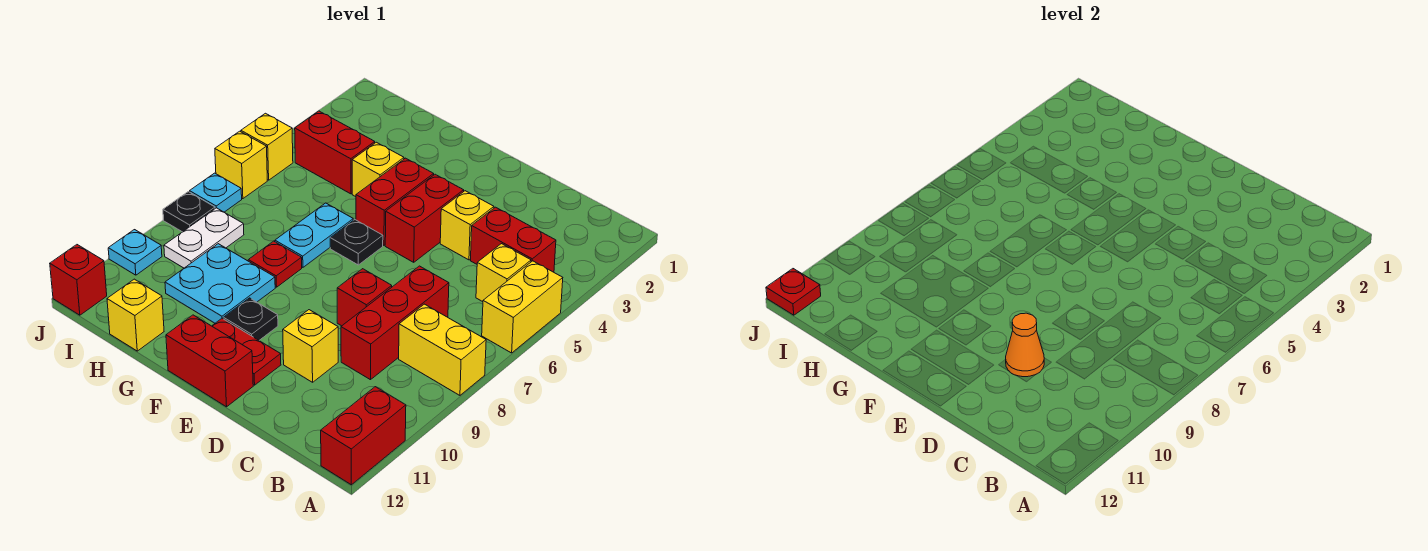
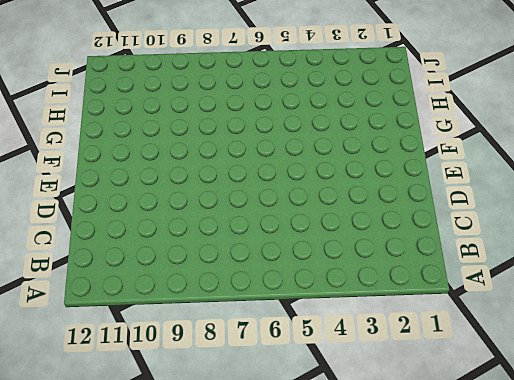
none -> yellow 1x2 brick [482,261,563,353]
none -> yellow 1x2 brick [399,304,486,395]
none -> red 1x2 brick [321,387,406,485]
none -> red 1x2 brick [470,207,556,272]

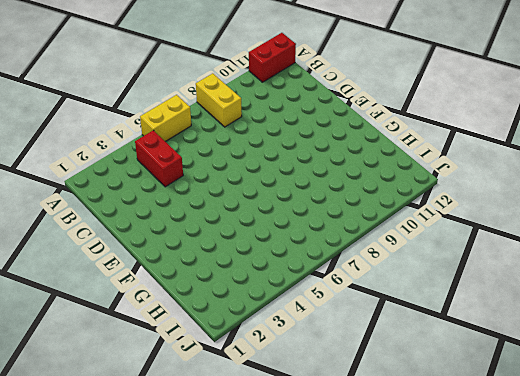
none -> yellow 1x1 brick [476,244,531,302]
none -> red 1x3 brick [341,266,449,380]
none -> yellow 1x1 brick [440,191,494,260]
none -> red 1x1 brick [337,269,392,326]

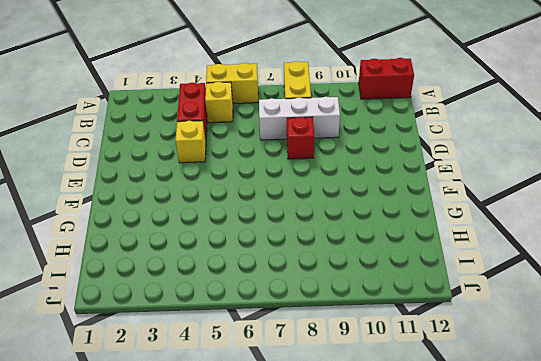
white 1x3 brick [259,97,340,140] -> red 1x3 brick [341,266,449,380]
none -> yellow 1x1 brick [283,310,338,382]
none -> red 1x2 brick [385,174,464,262]
none -> red 1x2 plate [212,318,281,385]
none -> red 1x2 brick [166,315,253,407]

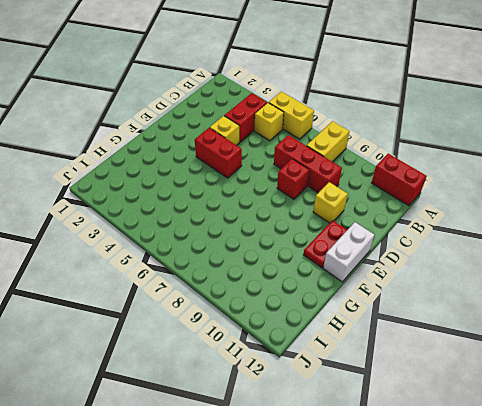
white 1x2 brick [323,222,374,282] -> red 1x2 brick [166,315,253,407]
none -> red 1x2 brick [356,158,434,245]
none -> black 1x1 plate [330,220,383,265]
none -> black 1x1 plate [223,298,278,340]
none -> yellow 1x1 brick [352,142,404,197]

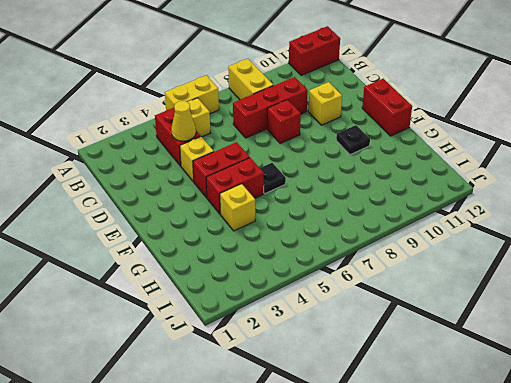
yellow 1x1 cone [171,101,196,141] -> none
none -> red 1x2 plate [212,318,281,385]
none -> cyan 1x2 plate [275,203,353,267]
none -> red 1x1 plate [248,241,302,287]
none -> cyan 2x2 plate [165,244,275,323]

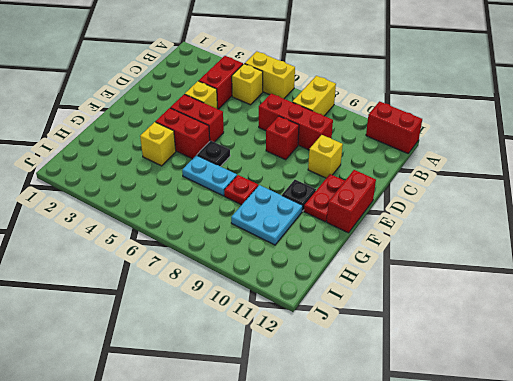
none -> red 1x2 brick [295,111,375,194]
none -> yellow 1x1 brick [107,279,164,351]
none -> white 1x2 plate [164,208,244,268]
none -> yellow 1x1 brick [241,113,293,180]

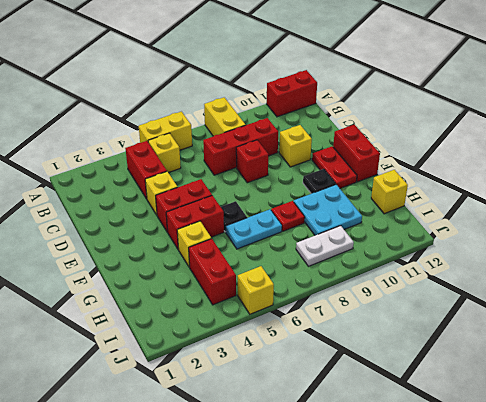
none -> yellow 1x1 brick [215,131,267,199]
none -> cyan 1x1 plate [190,173,242,212]
none -> black 1x1 plate [163,192,215,232]
none -> cyan 1x1 plate [108,230,162,275]

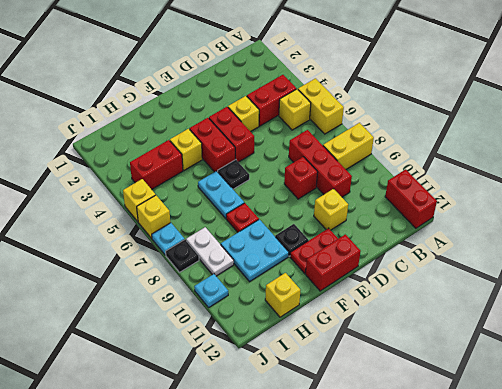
none -> red 1x1 brick [50,245,107,315]
none -> orange 1x1 cone [1006,313,1044,377]
none -> red 1x1 plate [766,269,821,315]

